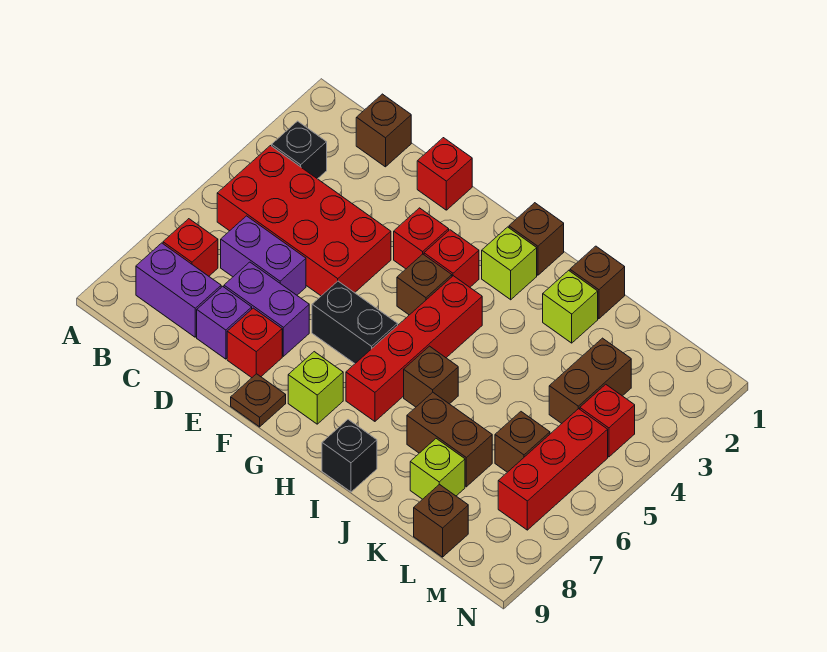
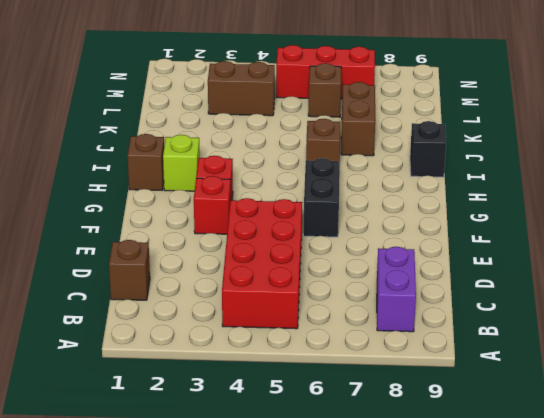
none -> black 1x1 brick [272,121,327,179]
none -> red 1x1 brick [163,219,218,276]
none -> purple 1x2 brick [221,216,306,295]
none -> purple 1x2 brick [224,262,309,356]

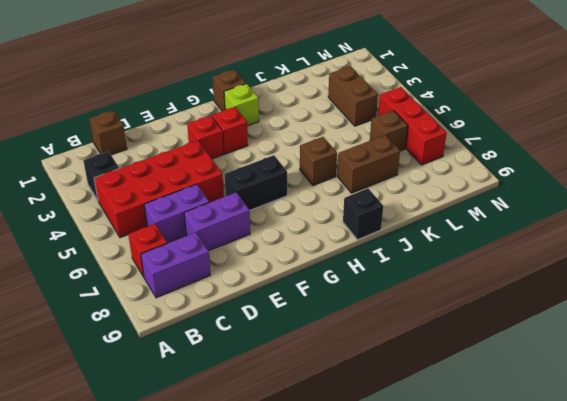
none -> purple 1x1 brick [197,286,252,359]
none -> red 1x1 brick [417,138,472,210]
none -> red 1x1 brick [227,308,282,378]
none -> brown 1x1 plate [231,374,286,427]

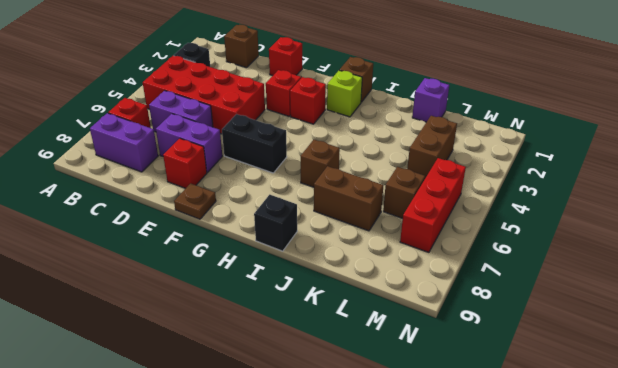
purple 1x1 brick [412,78,449,122] -> purple 1x1 brick moved to [197,286,252,359]
none -> brown 1x1 brick [397,254,452,315]
none -> lime 1x1 brick [288,352,343,424]
none -> red 1x4 brick [346,276,482,421]
none -> brown 1x1 brick [570,246,625,319]

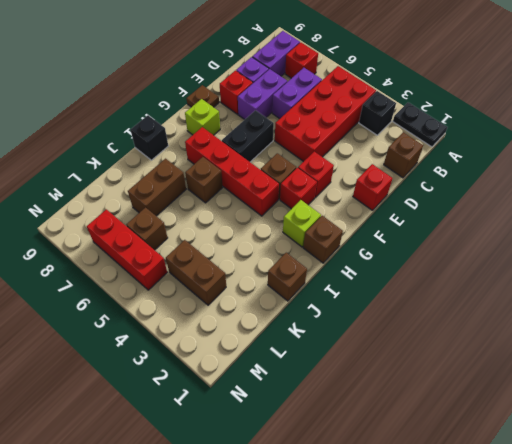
black 1x2 plate [393,102,447,147] -> none
none -> lime 1x1 brick [543,270,598,343]
none -> lime 1x1 brick [410,439,465,499]
none -> brown 1x1 brick [414,484,468,557]
none -> red 1x1 brick [580,384,635,457]

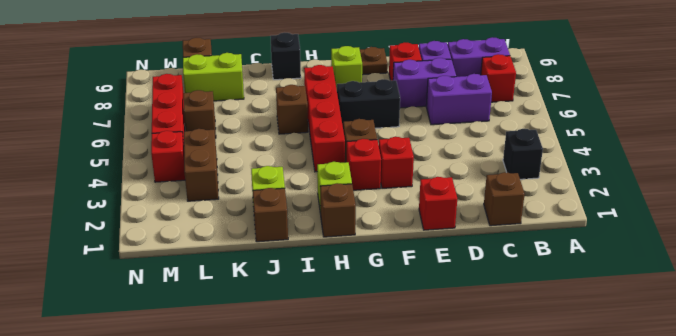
lime 1x2 brick [183,53,244,101] -> lime 1x1 brick [410,439,465,499]
none -> red 2x4 brick [217,146,391,296]
none -> brown 1x2 brick [407,392,492,487]

